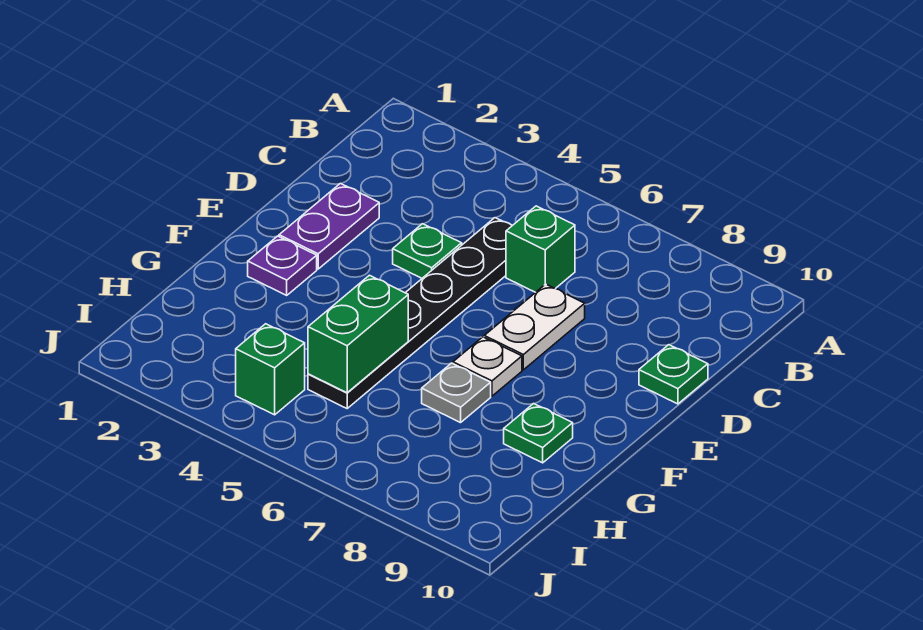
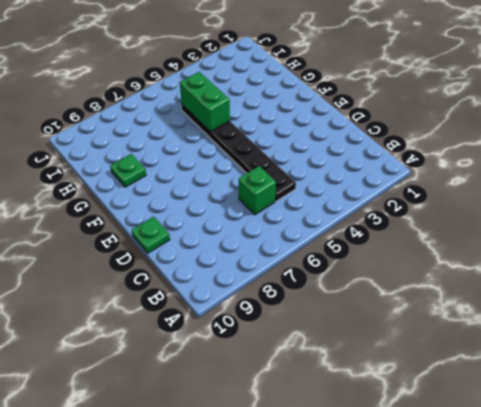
none -> purple 1x2 plate [279,184,379,269]
none -> green 1x1 plate [393,224,462,278]
none -> white 1x2 plate [484,284,585,370]

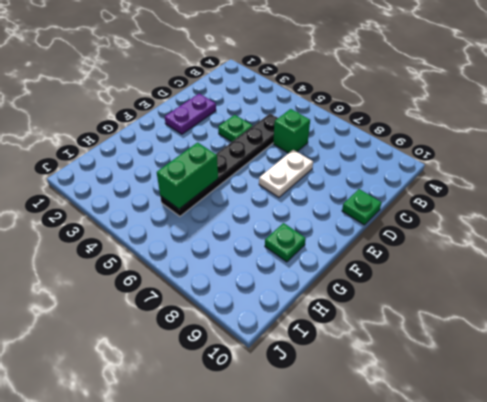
none -> purple 1x1 plate [248,236,317,295]
none -> white 1x1 plate [453,337,522,396]
none -> grey 1x1 plate [422,363,491,423]

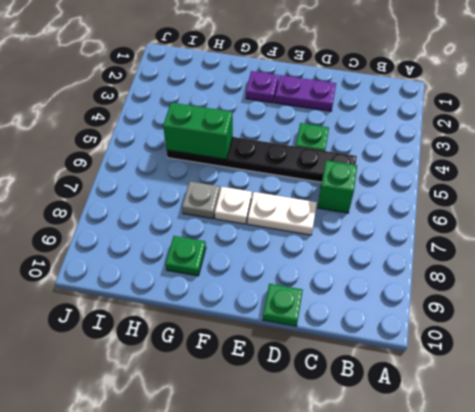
none -> green 1x1 brick [236,324,305,415]

